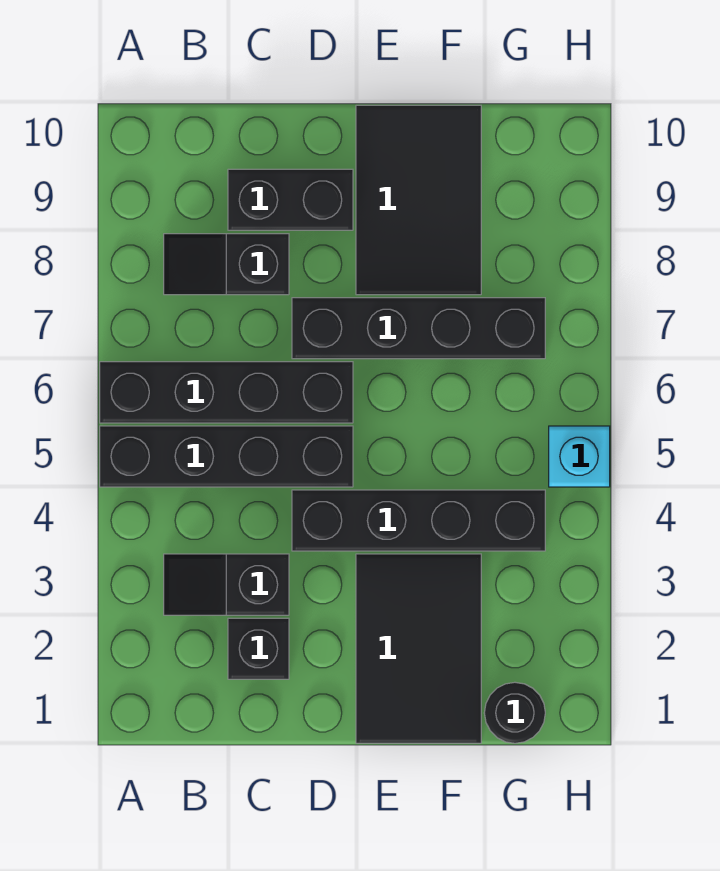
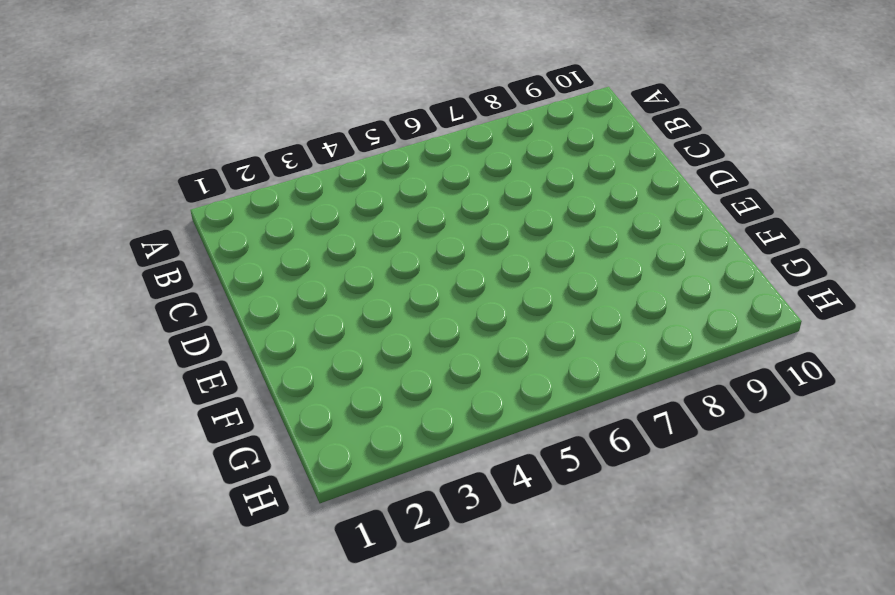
none -> black 1x4 brick [100,426,353,487]
none -> black 1x4 brick [100,362,353,423]
none -> black 1x2 slope [164,554,289,615]

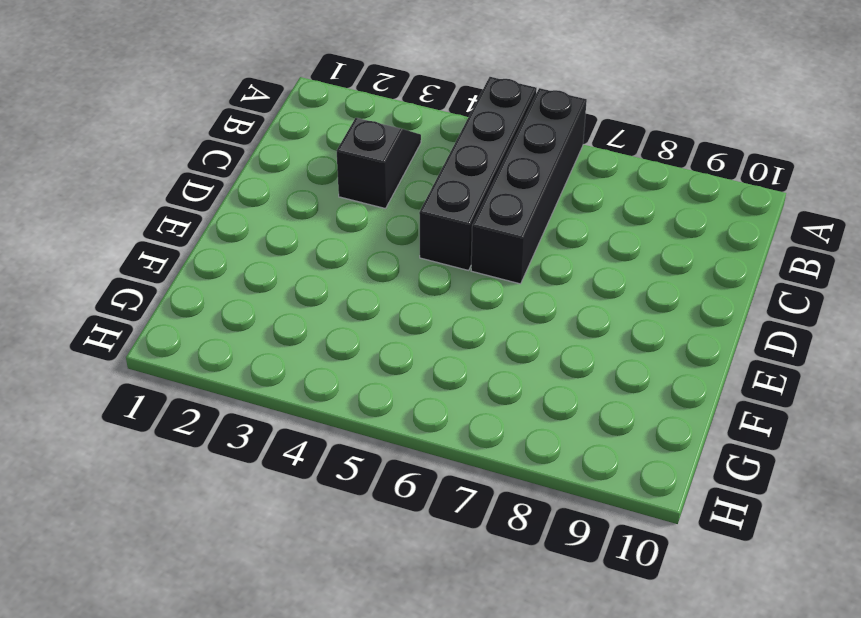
none -> black 1x2 slope [164,234,289,295]
none -> black 1x1 brick [228,618,289,679]
none -> black 1x2 brick [228,169,353,230]

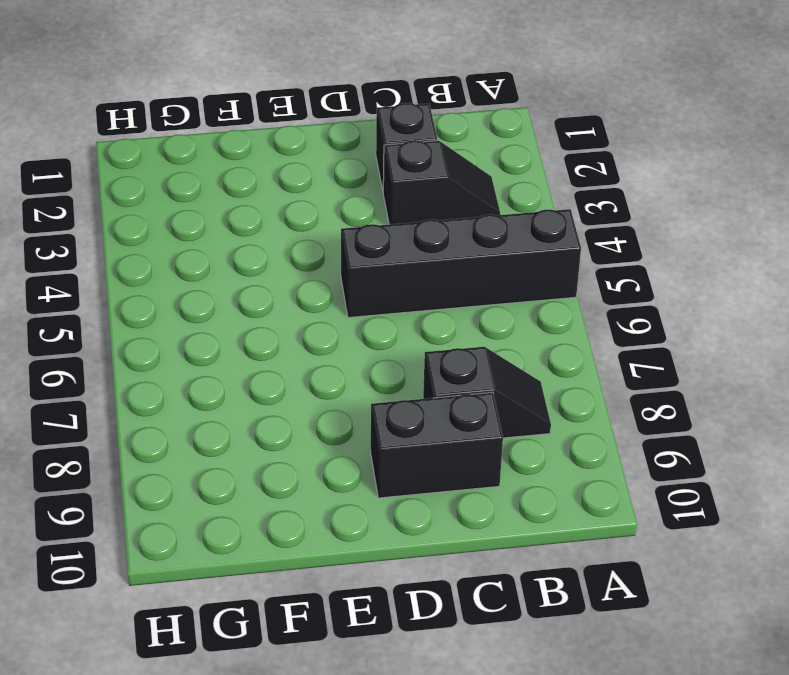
none -> black 1x4 brick [100,362,353,423]
none -> black 1x4 brick [292,490,545,551]
none -> black 1x4 brick [292,298,545,359]

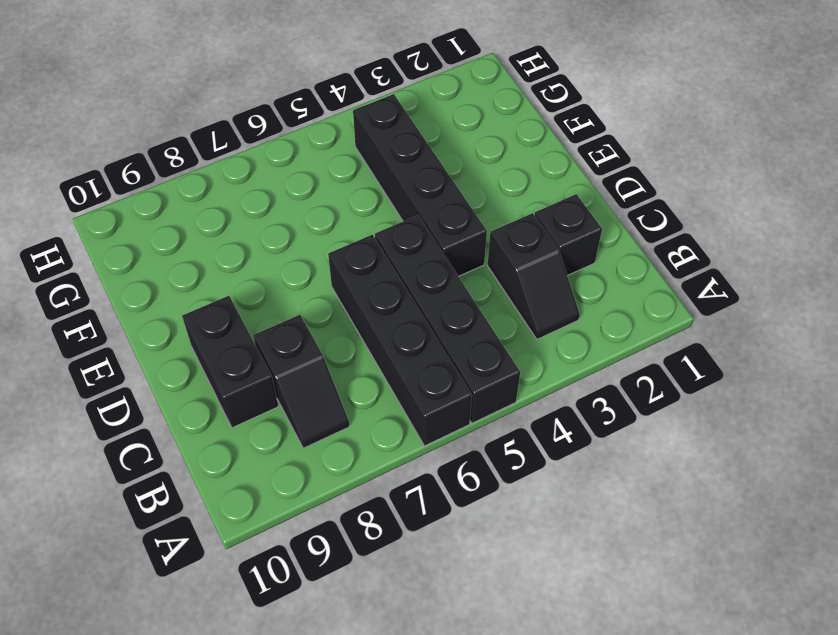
none -> black 1x4 brick [292,298,545,359]
none -> black 2x3 tile [356,554,481,743]
none -> black 2x3 tile [356,105,481,295]

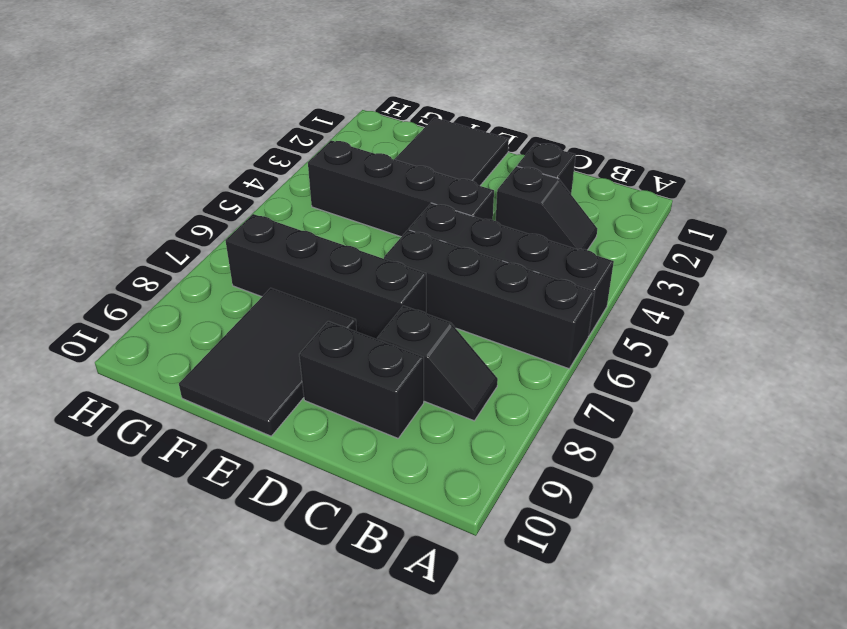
none -> black 1x1 round brick [484,682,545,743]
none -> cyan 1x1 brick [549,426,610,487]

